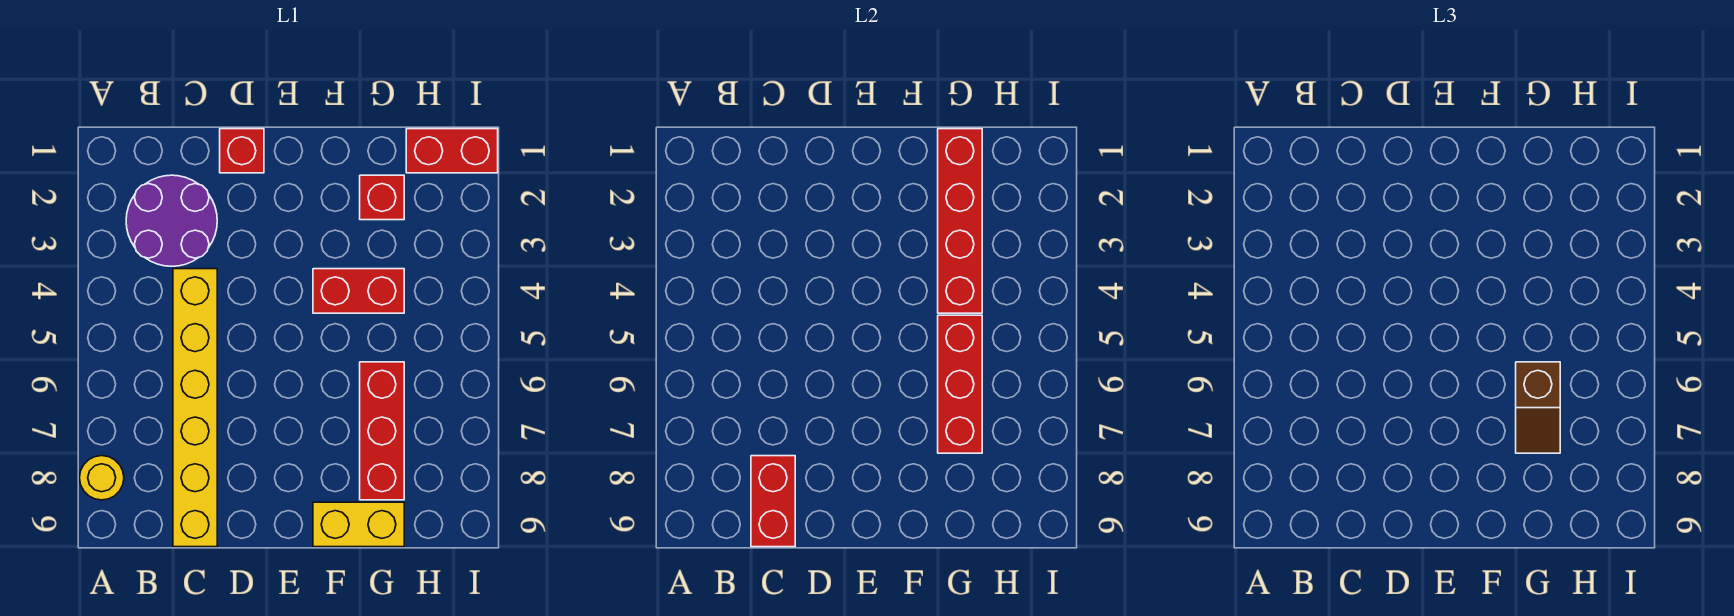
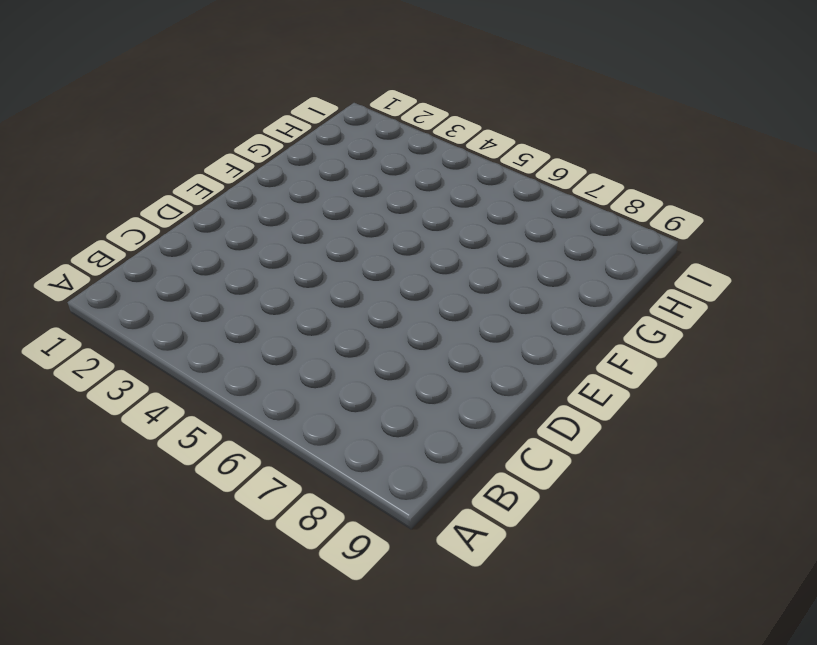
none -> yellow 1x1 round brick [80,456,124,500]
none -> purple 2x2 round brick [126,175,217,266]
none -> yellow 1x6 brick [173,269,217,547]

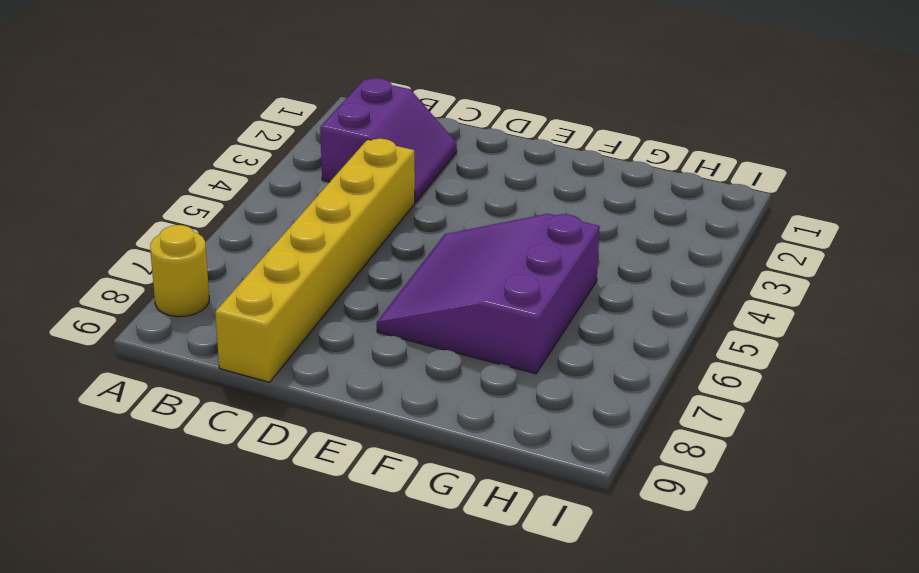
purple 2x2 slope [320,78,457,203] -> purple 2x2 round brick [126,175,217,266]
purple 3x3 slope [377,214,600,374] -> red 1x3 brick [360,362,404,500]
none -> red 1x1 brick [220,129,264,173]
none -> red 1x2 brick [313,269,404,313]
none -> yellow 1x2 brick [313,502,404,547]

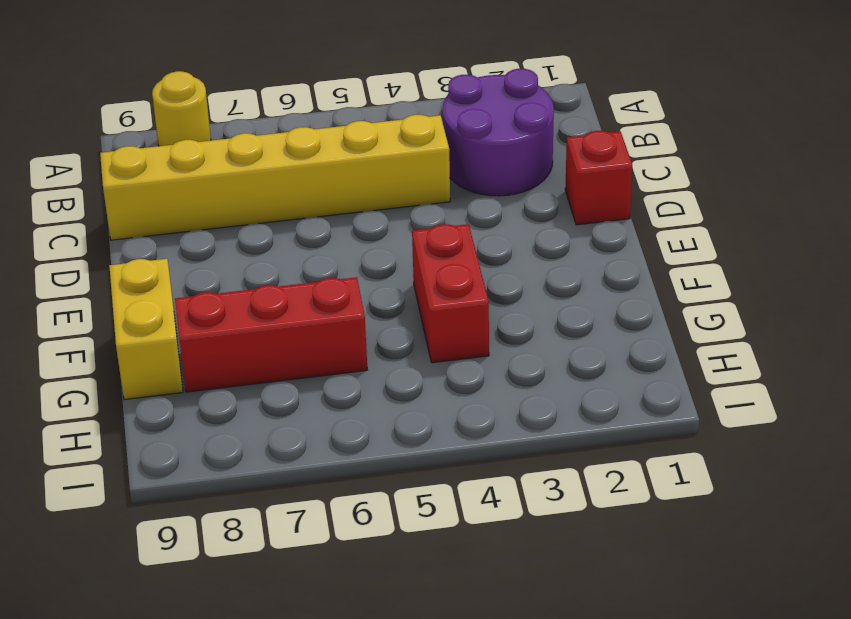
none -> red 1x1 brick [360,175,404,220]
none -> red 1x2 brick [406,129,498,173]
none -> red 1x2 brick [751,456,795,547]

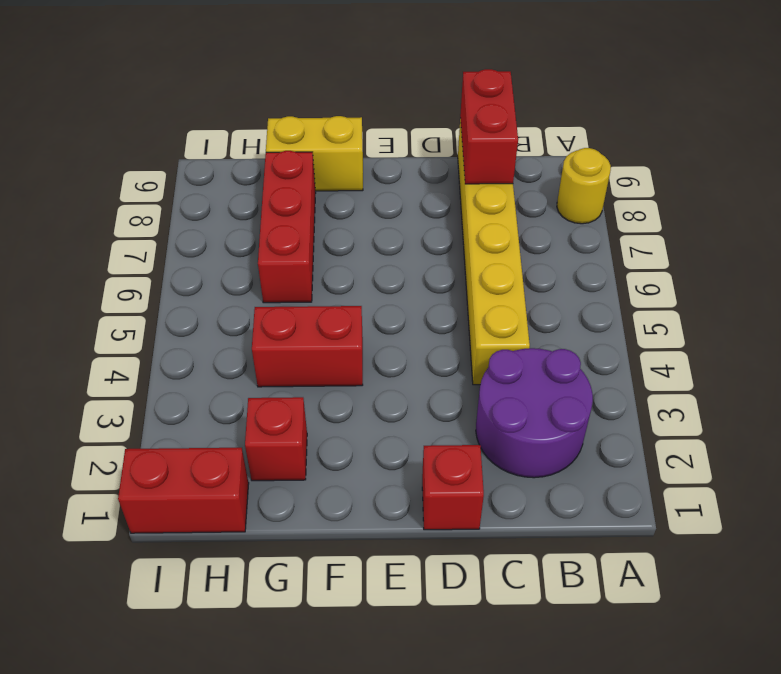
none -> red 1x4 brick [938,129,982,313]
none -> red 1x3 brick [938,315,982,453]
none -> brown 1x2 slope [1516,362,1560,453]

